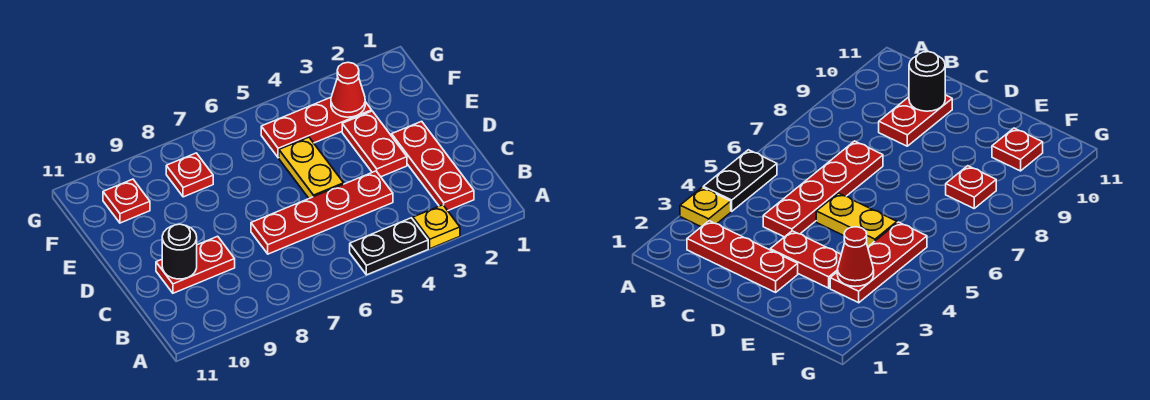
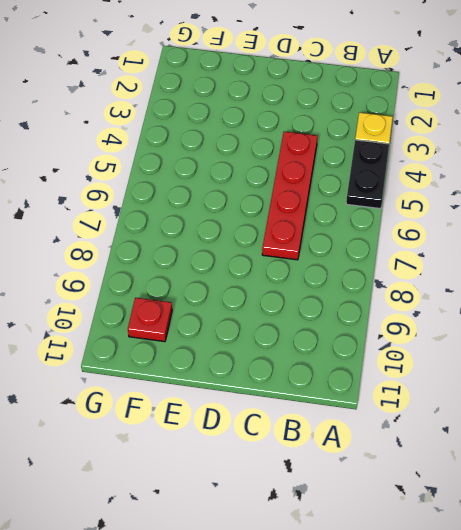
none -> red 1x3 plate [392,121,474,211]
none -> red 1x2 plate [156,236,235,293]
none -> red 1x2 plate [342,111,407,177]

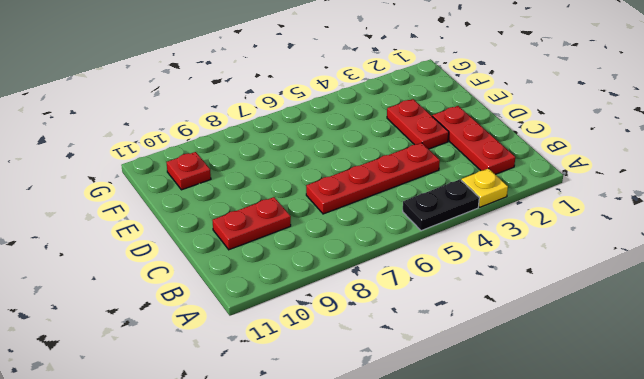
none -> yellow 1x2 plate [279,137,344,198]
none -> red 1x3 plate [261,98,372,158]
none -> red 1x1 plate [166,153,213,197]

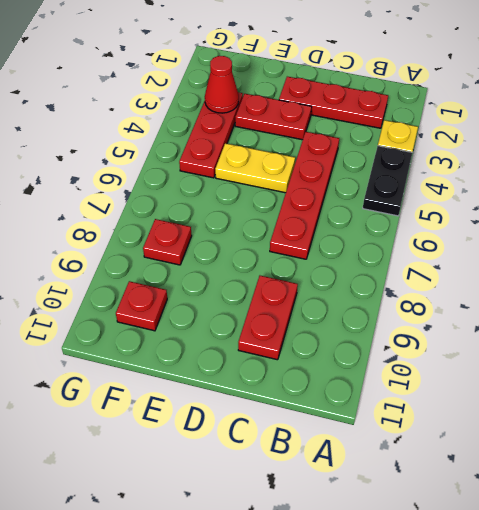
none -> black 1x1 round brick [162,224,197,279]

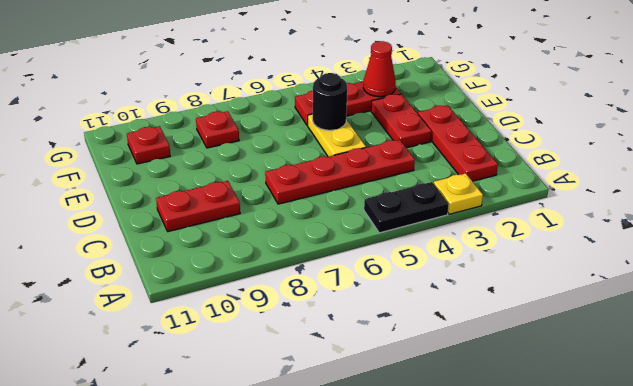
black 1x1 round brick [313,73,347,130] -> black 1x1 round brick moved to [162,224,197,279]

